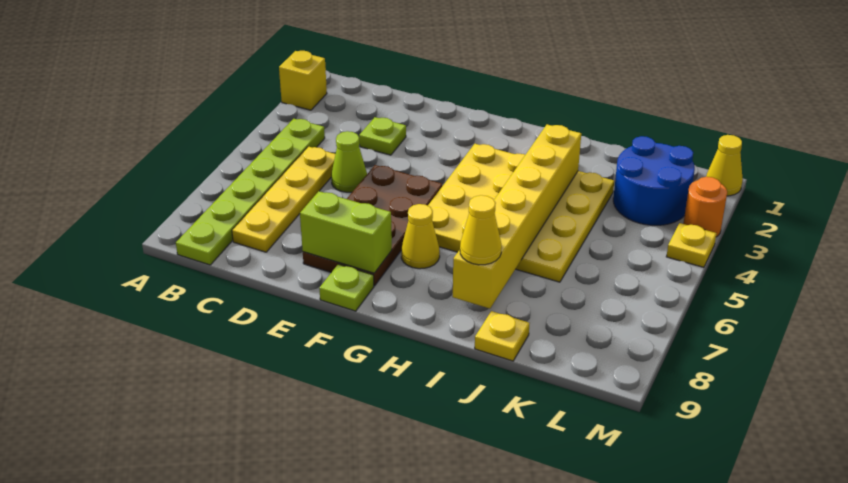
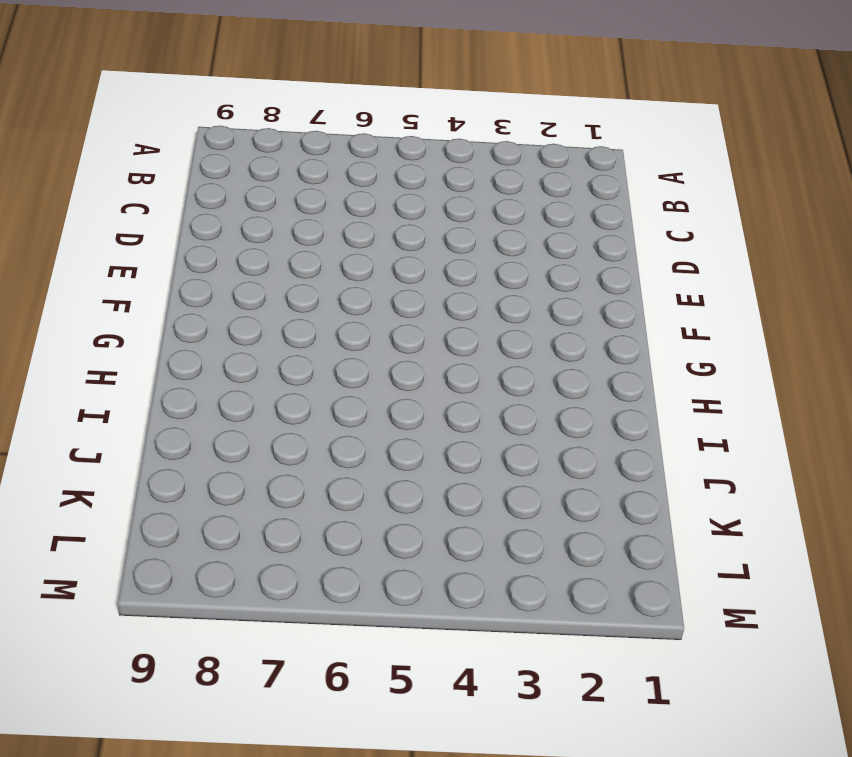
none -> yellow 1x1 brick [279,51,327,110]
none -> lime 1x6 plate [176,119,325,265]
none -> yellow 1x4 plate [232,146,335,252]

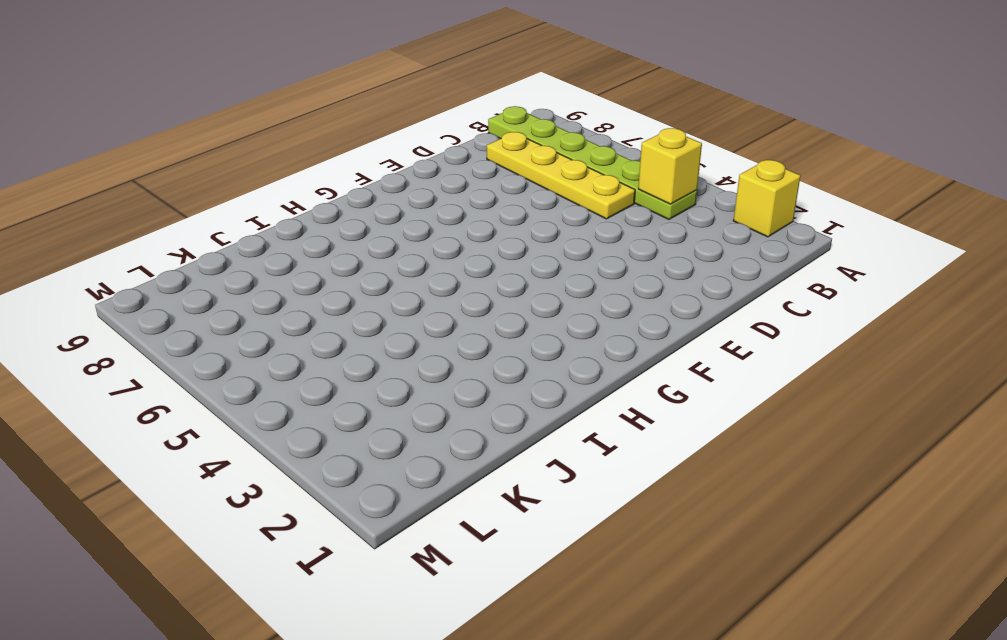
yellow 1x1 brick [638,128,702,204] -> none
none -> lime 1x1 plate [359,117,406,155]
none -> lime 1x1 cone [331,131,367,192]
none -> brown 2x4 plate [303,165,442,286]

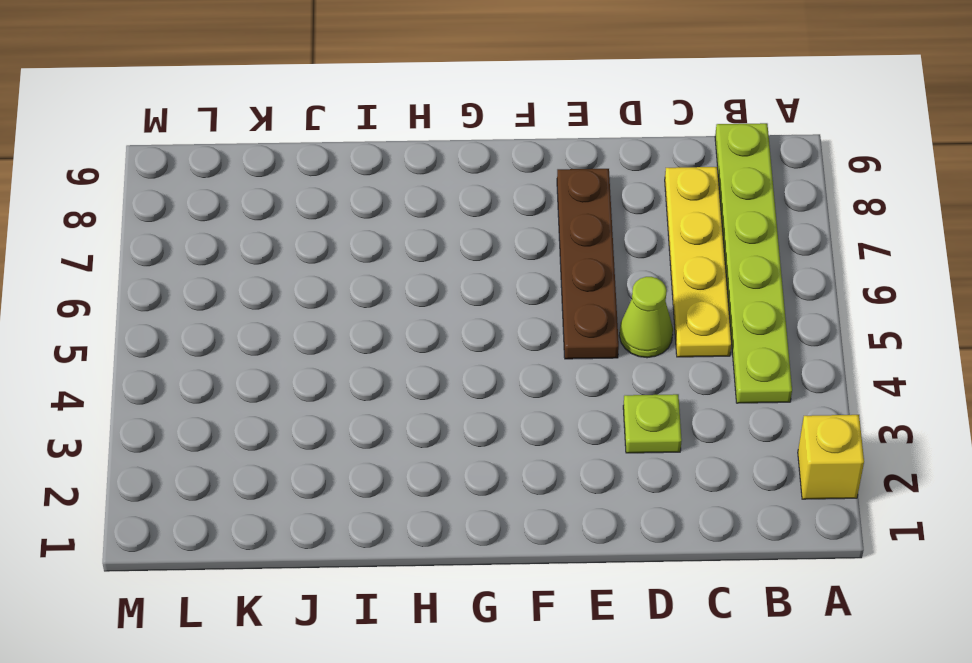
brown 1x4 plate [557,169,619,359] -> brown 2x4 plate [303,165,442,286]
none -> lime 1x1 plate [319,264,374,311]
none -> yellow 4x4 plate [428,144,614,282]
none -> yellow 1x1 cone [401,204,440,269]

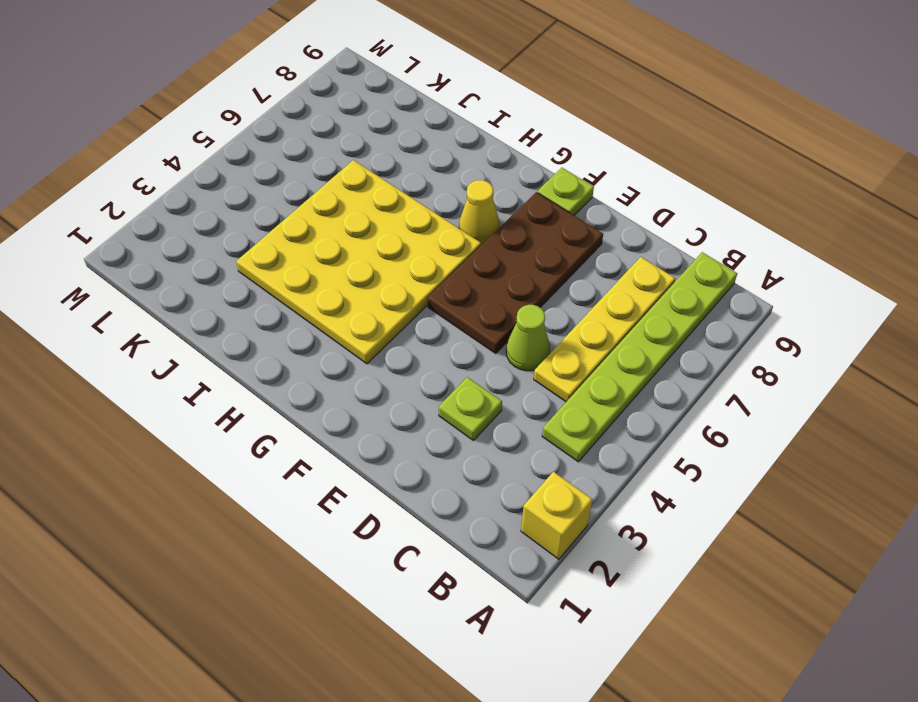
none -> yellow 1x1 plate [475,311,530,361]
none -> blue 2x2 round brick [613,136,695,225]
none -> yellow 1x1 cone [706,135,743,196]

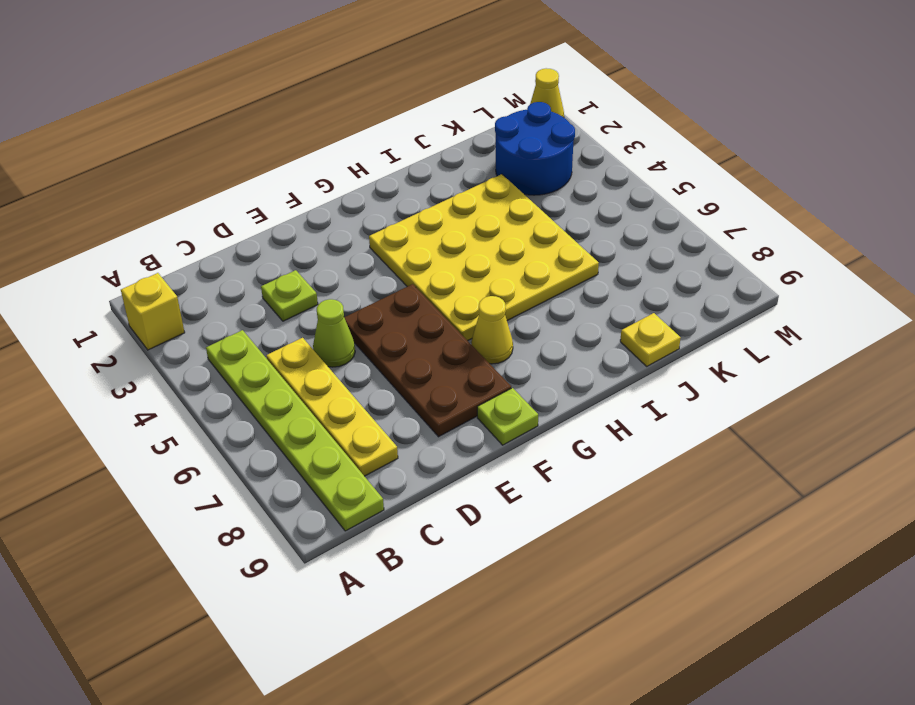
none -> orange 1x1 round brick [683,177,727,237]
none -> yellow 1x1 plate [666,223,717,267]
none -> lime 1x2 brick [300,191,392,273]

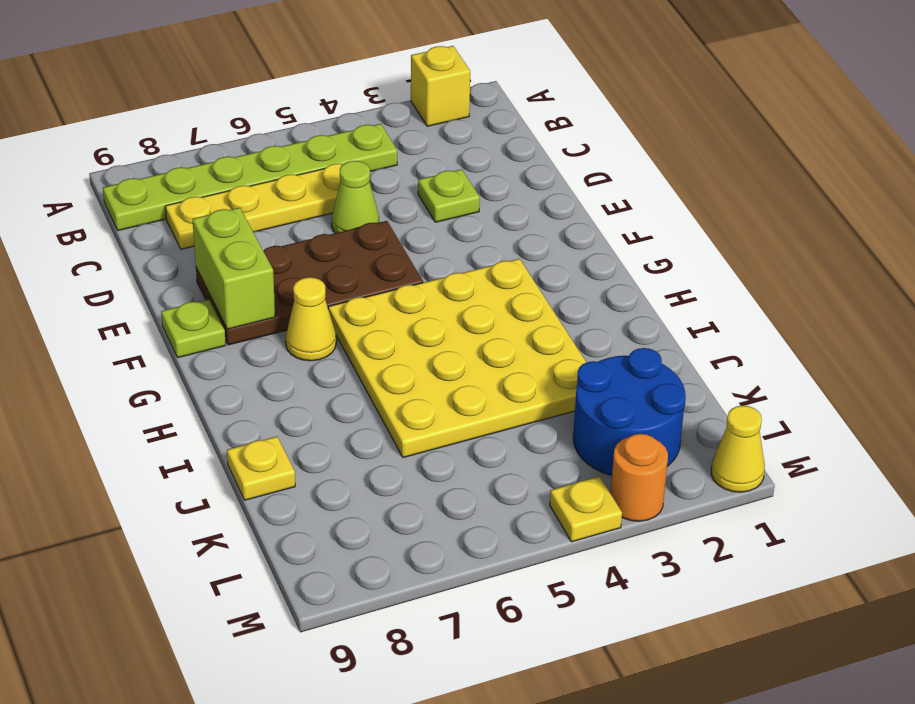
none -> yellow 1x6 brick [453,125,581,309]
none -> yellow 1x1 cone [460,195,502,265]

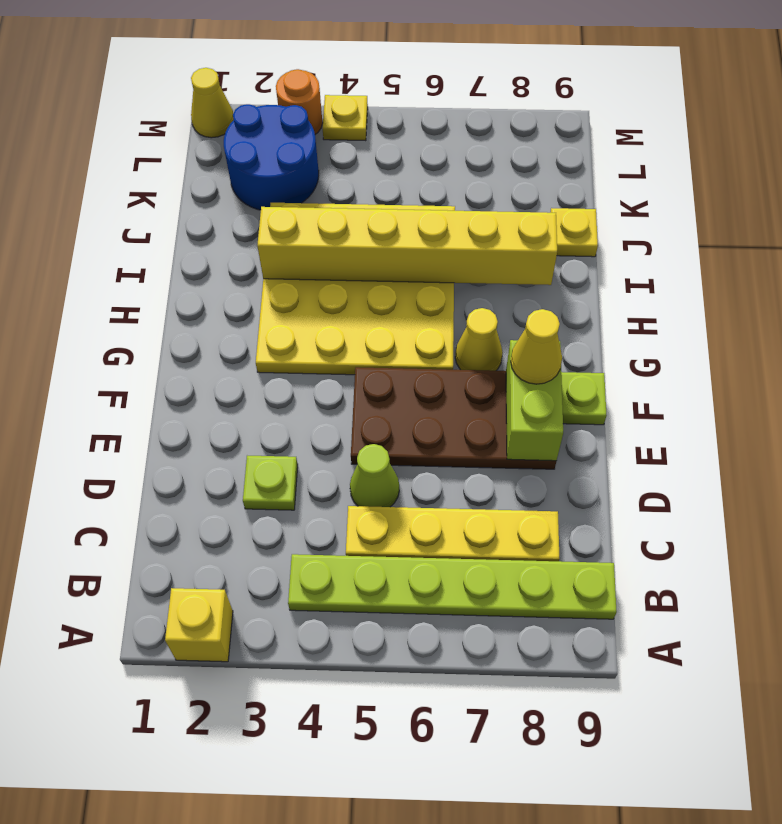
yellow 1x1 cone [511,309,562,384] -> yellow 1x1 cone moved to [460,195,502,265]

